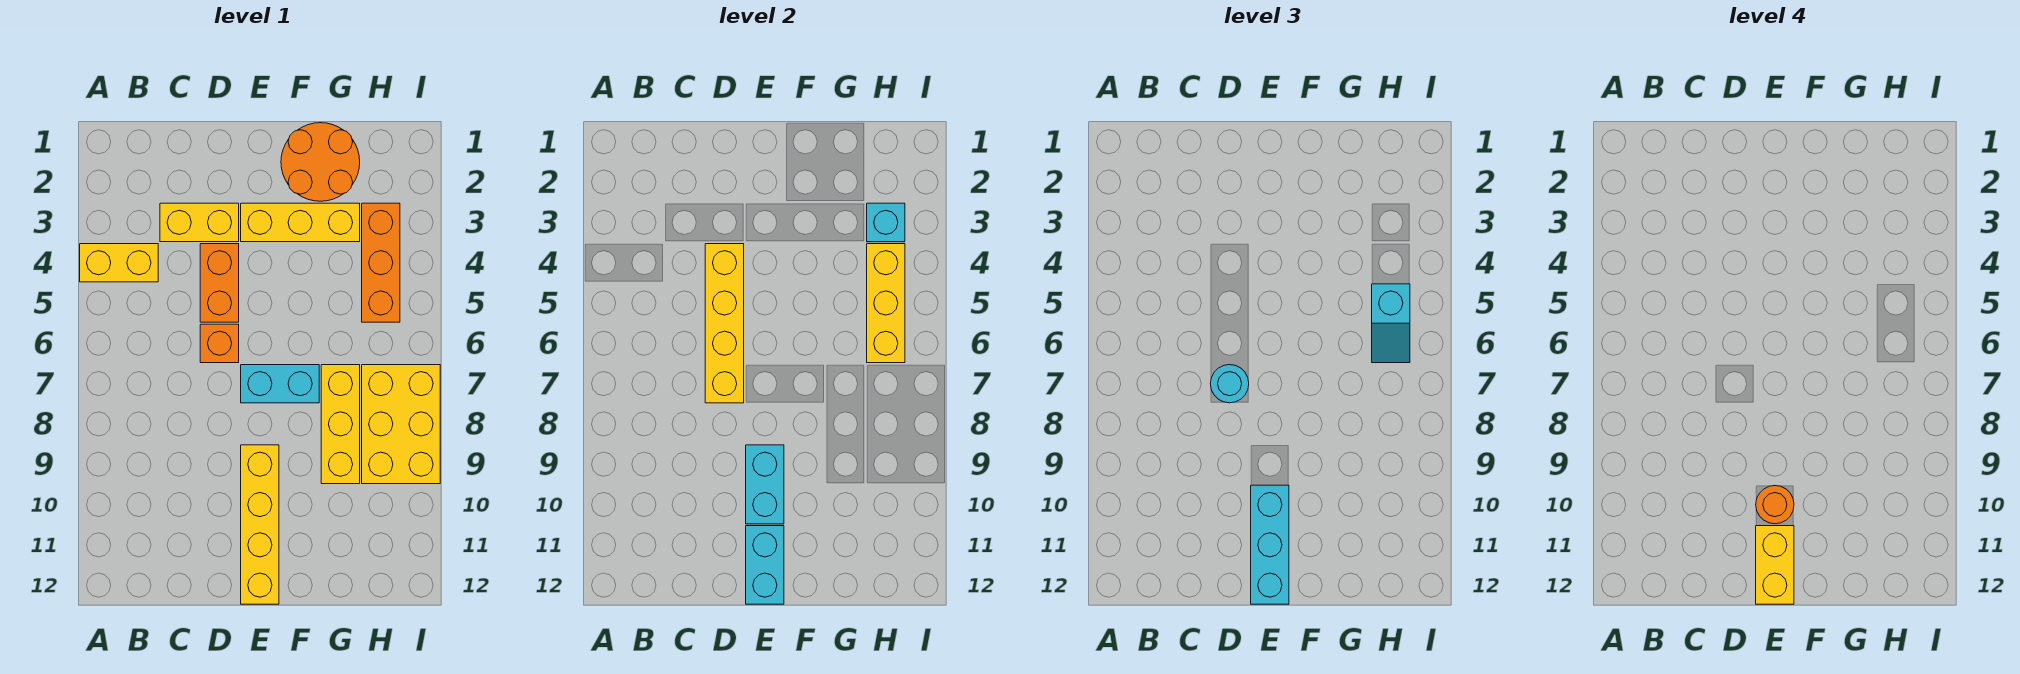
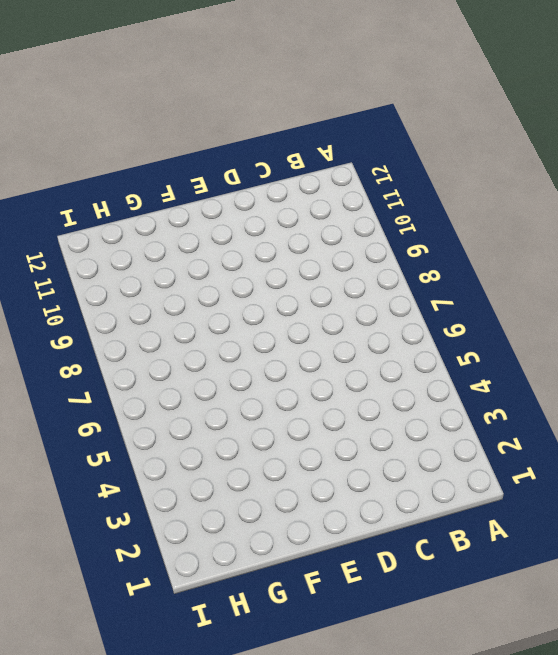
none -> yellow 1x2 brick [80,244,158,282]
none -> yellow 1x2 brick [160,203,239,242]
none -> orange 1x2 brick [200,244,239,322]

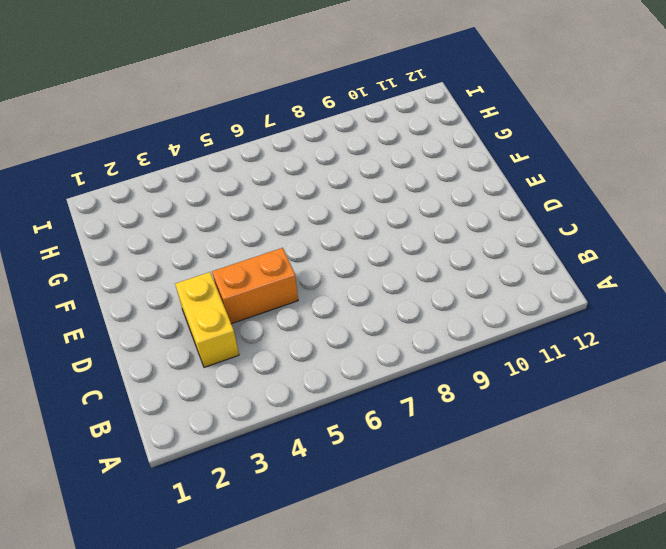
none -> yellow 1x2 brick [80,244,158,282]
none -> orange 1x1 brick [200,324,239,363]
none -> yellow 1x3 brick [241,203,360,242]

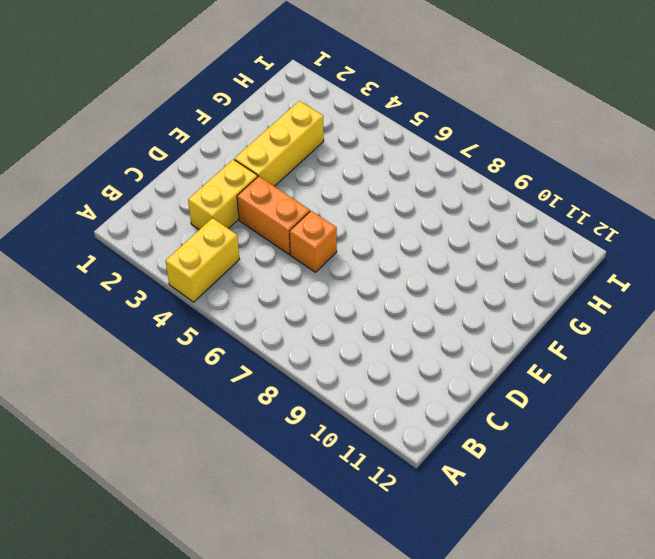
none -> cyan 1x2 brick [241,365,319,403]
none -> yellow 1x4 brick [241,445,279,604]
none -> orange 2x2 round brick [281,123,360,201]

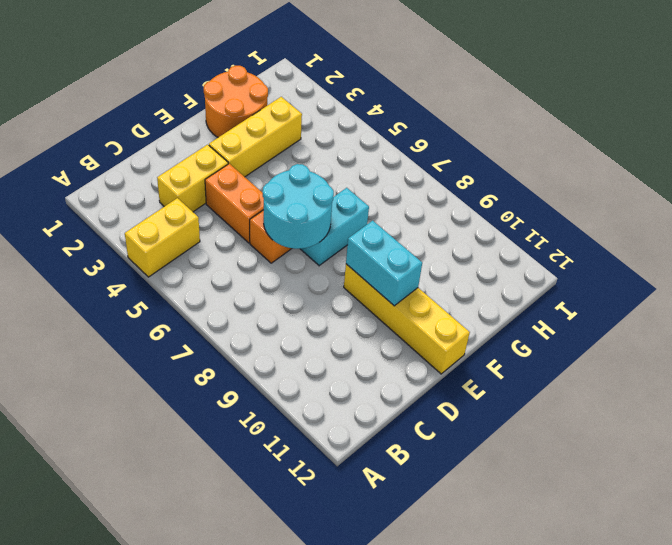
cyan 2x2 round brick [263,164,334,249] -> yellow 1x4 brick [705,244,744,403]
none -> yellow 1x3 brick [321,365,360,484]
none -> orange 1x3 brick [362,203,400,322]
none -> yellow 2x3 brick [362,365,440,484]

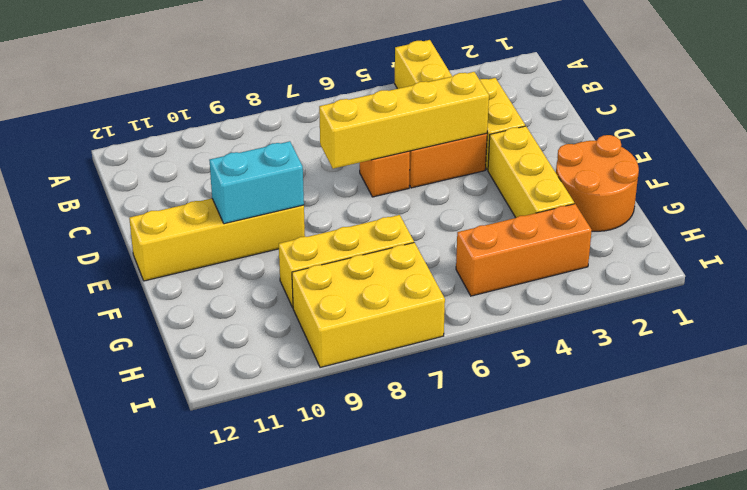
none -> cyan 1x2 brick [241,365,319,403]
none -> cyan 1x2 brick [746,526,784,604]
none -> cyan 1x1 brick [867,203,905,242]

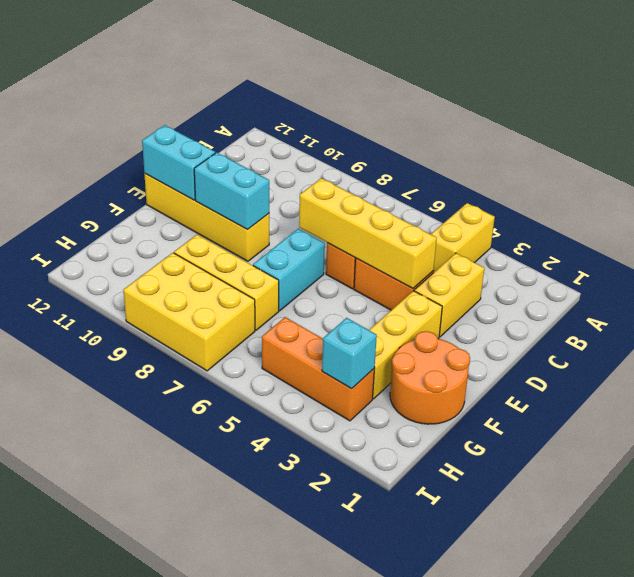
none -> yellow 1x3 brick [867,244,905,363]
none -> cyan 1x1 round brick [1210,365,1249,403]
none -> cyan 1x3 brick [1251,485,1289,604]

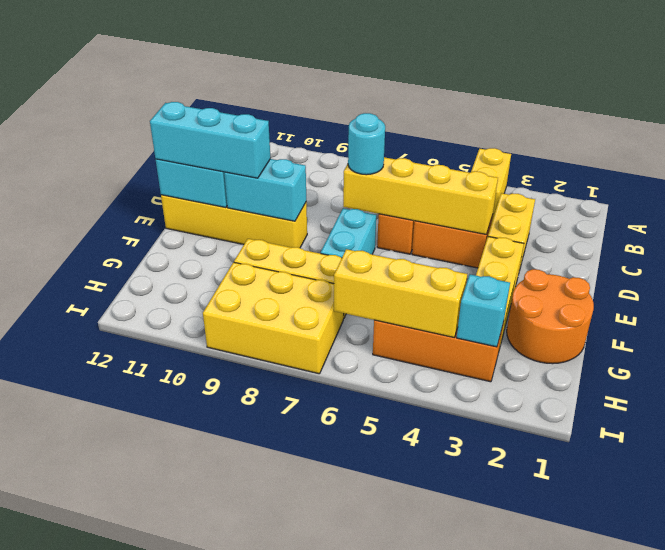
none -> cyan 1x2 slope [1372,284,1410,363]
none -> orange 1x1 round brick [1756,486,1794,524]
none -> yellow 1x2 brick [1756,526,1794,604]

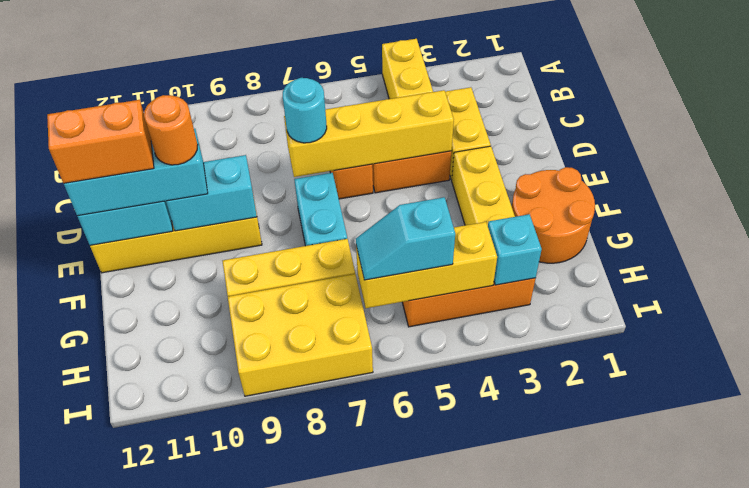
orange 1x2 brick [47,100,154,183] -> yellow 1x2 brick [1756,526,1794,604]

